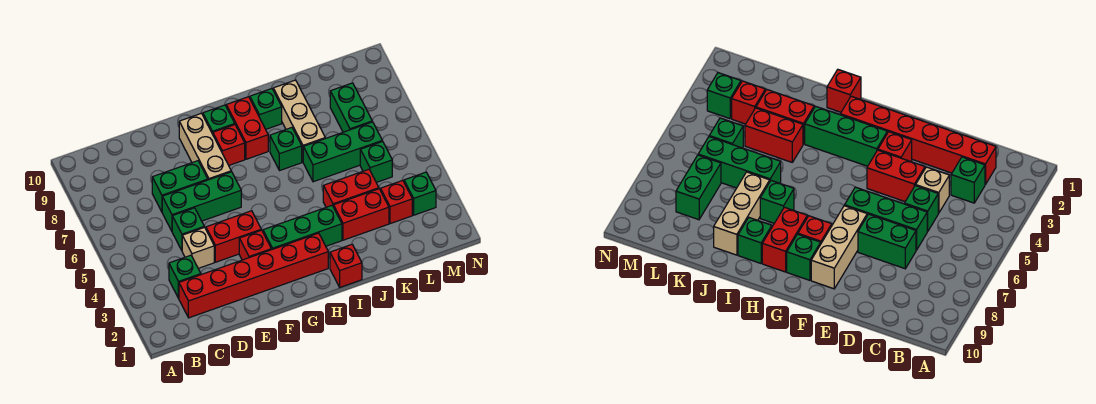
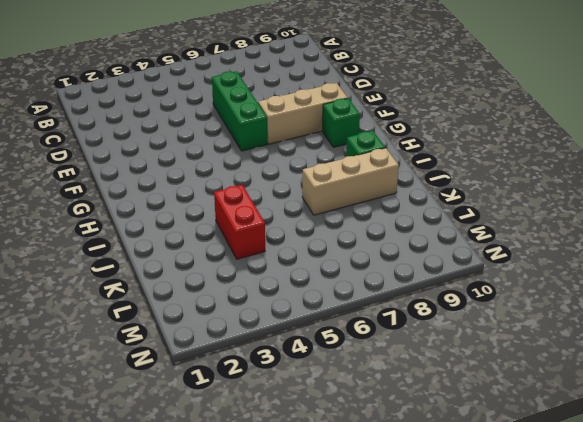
none -> red 1x6 brick [179,233,328,318]
none -> green 1x1 brick [169,255,201,298]
none -> tan 1x1 brick [182,227,214,268]

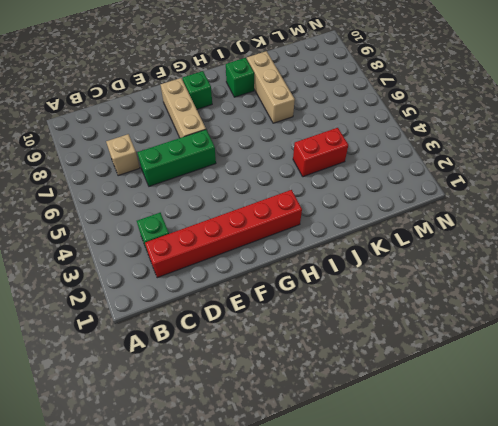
tan 1x1 brick [106,134,140,176] -> tan 1x1 brick moved to [182,227,214,268]
none -> green 1x1 brick [172,208,204,250]
none -> green 1x2 brick [152,161,208,212]
none -> red 1x2 brick [206,211,261,262]

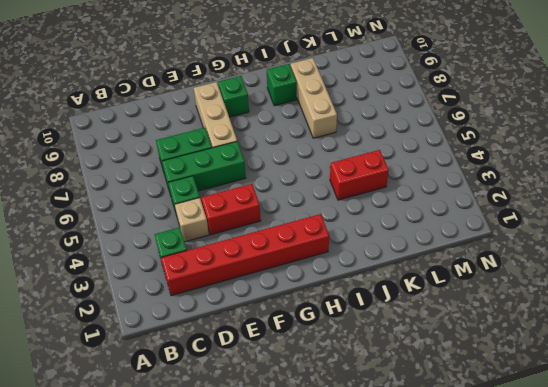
none -> red 1x1 brick [239,230,271,260]
none -> green 1x3 brick [263,206,342,250]
none -> red 1x1 brick [213,125,245,165]

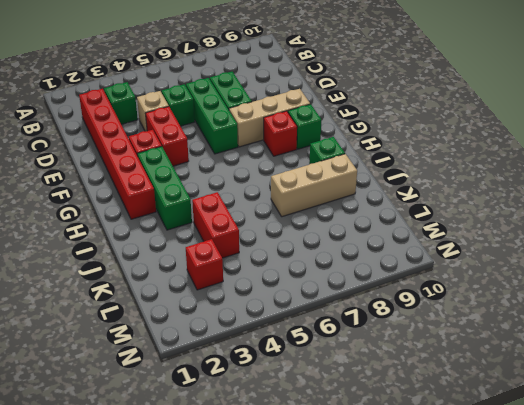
none -> red 1x2 brick [226,97,268,159]
none -> red 1x1 brick [330,245,362,287]
none -> green 1x1 brick [270,128,302,171]

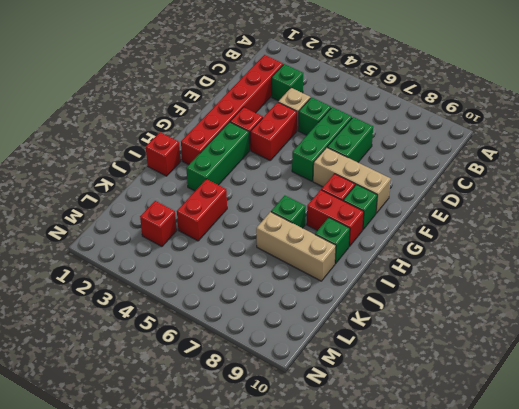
none -> red 1x2 brick [333,189,389,240]
none -> green 1x3 brick [303,122,382,182]
none -> green 1x1 brick [360,141,392,182]

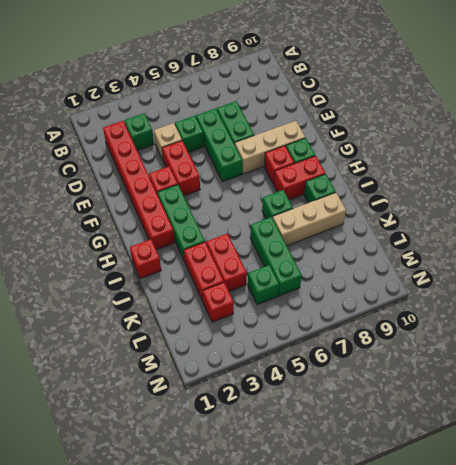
none -> green 1x2 brick [330,83,372,132]
none -> green 1x1 brick [404,172,436,215]

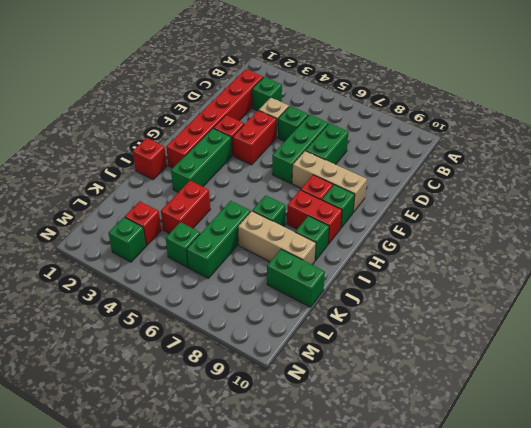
green 1x2 brick [267,249,325,307] -> green 1x2 brick moved to [330,83,372,132]
none -> red 1x2 brick [333,189,389,240]

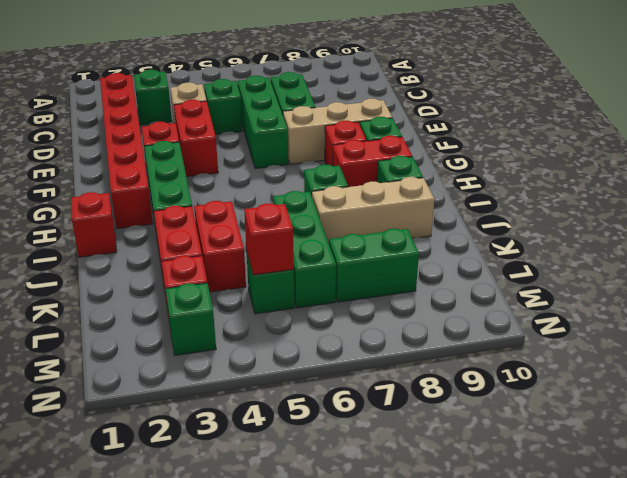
red 1x1 brick [244,203,294,275] -> none

